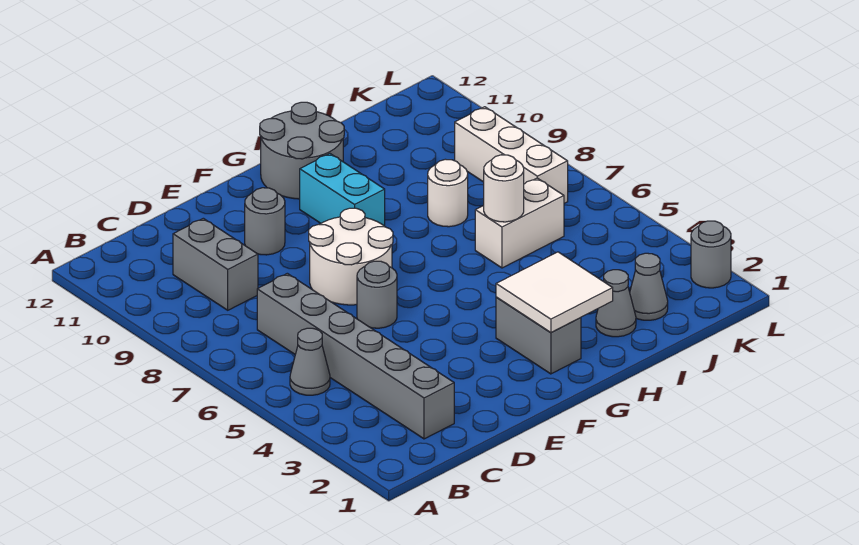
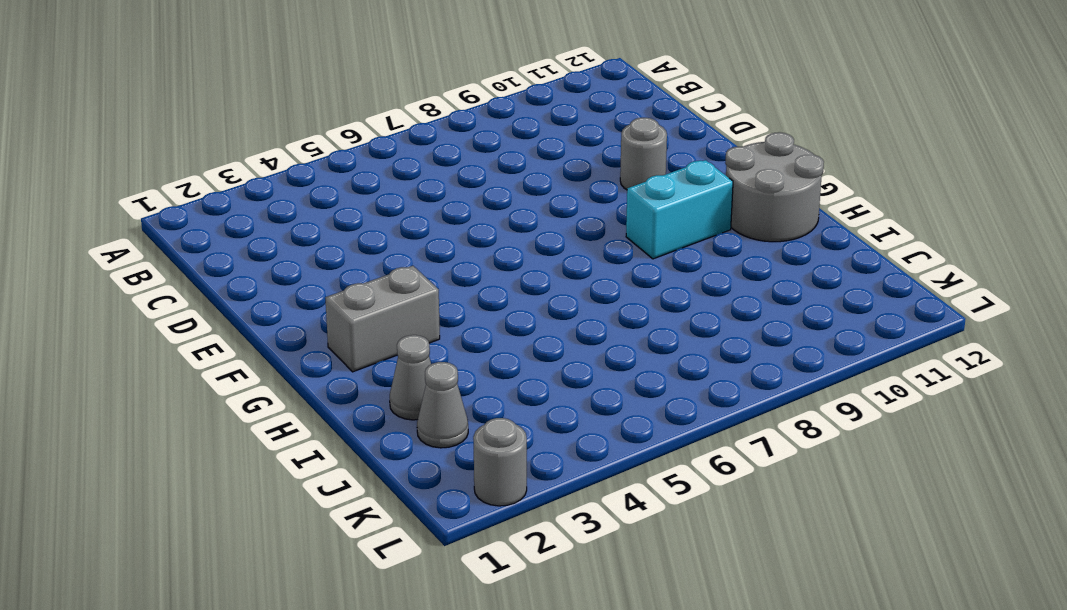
none -> grey 1x1 cone [290,328,330,395]
none -> grey 1x6 brick [257,273,454,439]
none -> grey 1x2 brick [173,218,258,310]

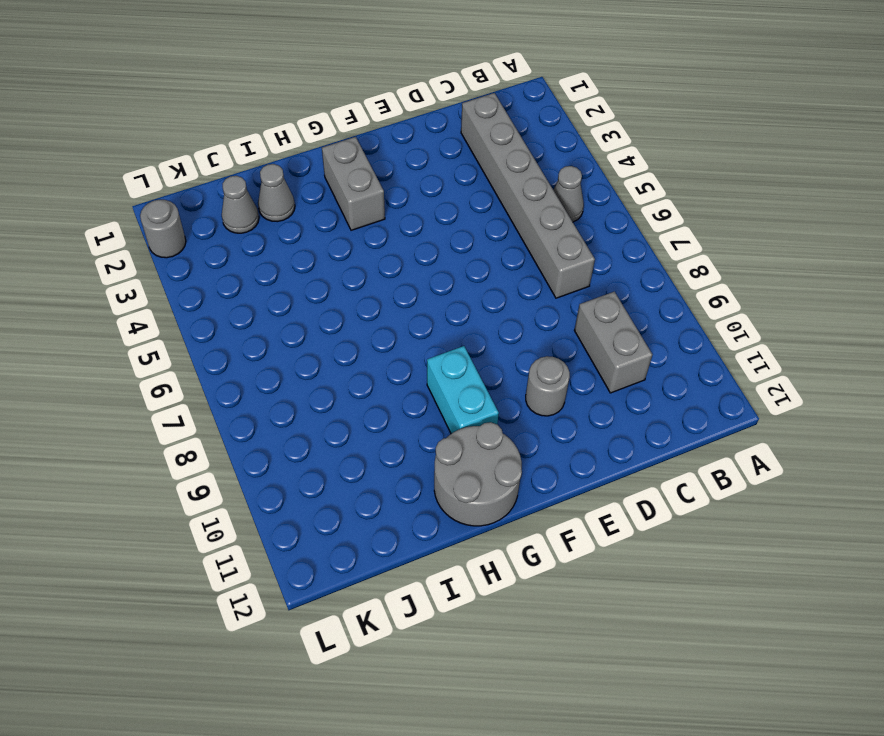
none -> grey 1x1 round brick [357,261,397,328]
none -> white 2x2 round brick [309,208,393,305]
none -> white 1x2 brick [475,178,564,268]

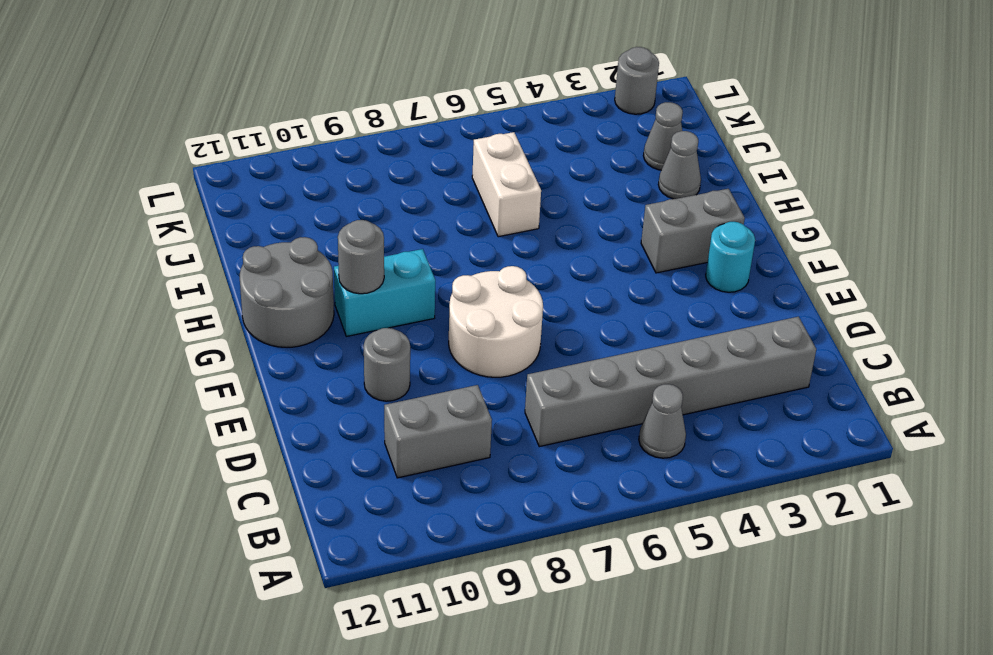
cyan 1x1 round brick [706,222,755,292] -> none
grey 1x1 round brick [338,220,384,294] -> grey 1x1 round brick moved to [357,261,397,328]
none -> white 1x1 round brick [428,159,468,227]
none -> white 1x3 brick [455,107,568,203]
none -> white 2x2 tile [496,252,613,333]

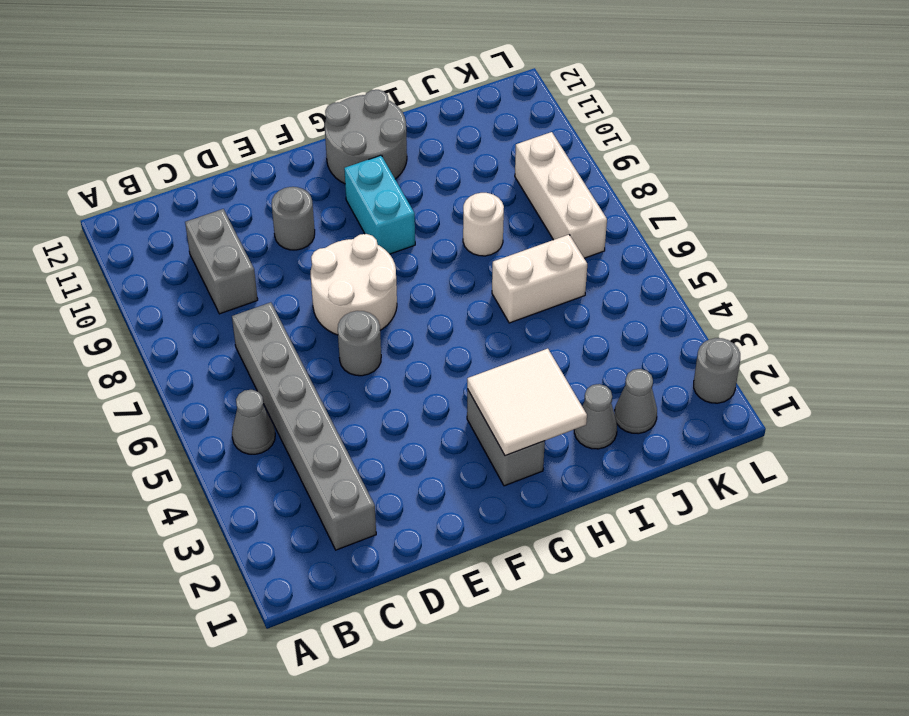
none -> white 1x1 round brick [483,155,524,222]

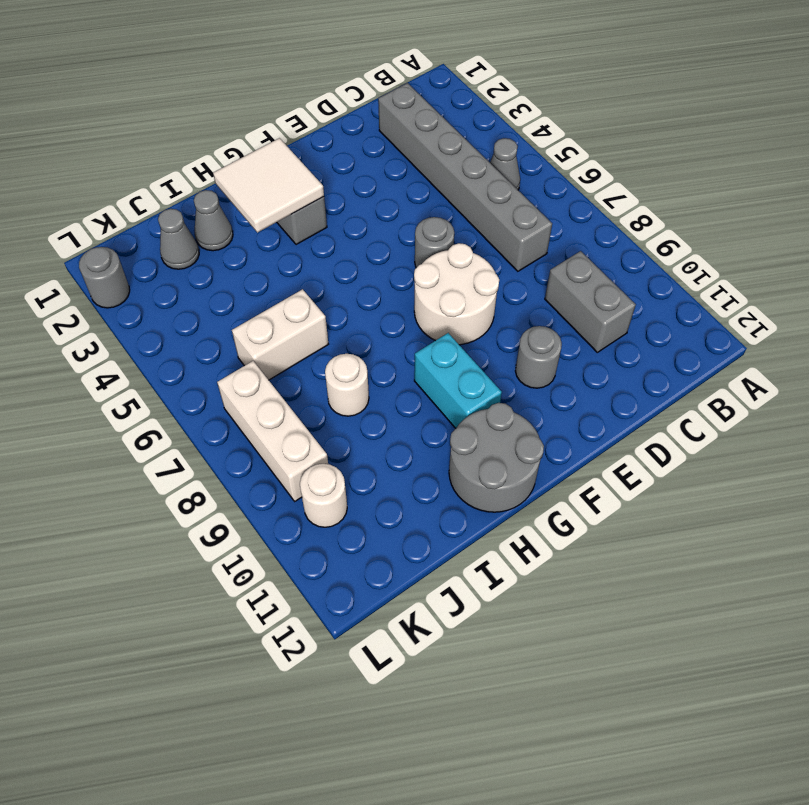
white 1x1 round brick [300,464,347,527] -> white 1x1 round brick moved to [483,155,524,222]

